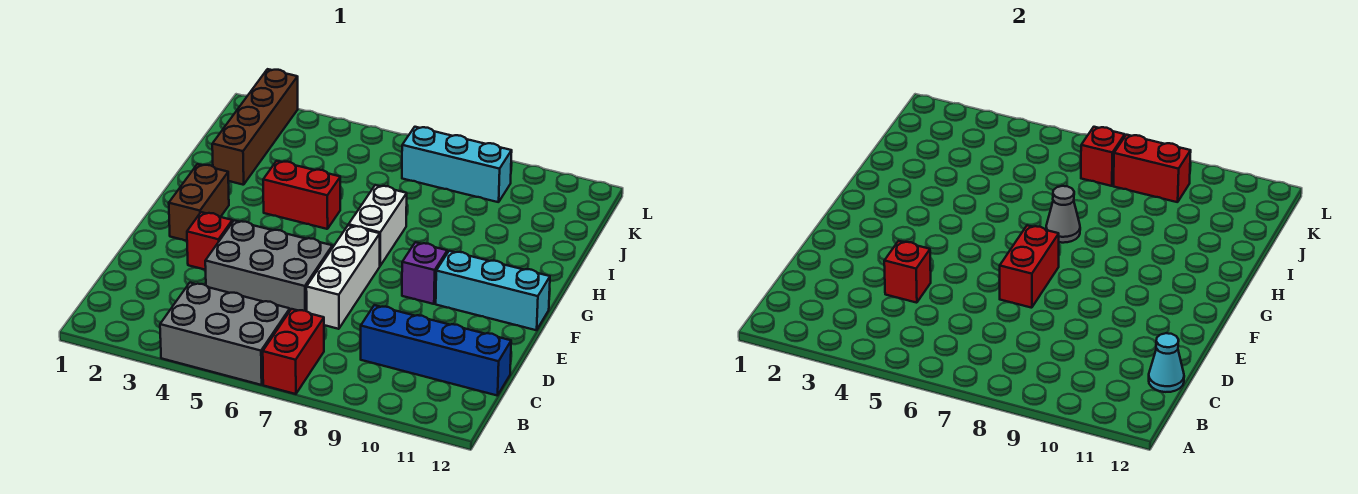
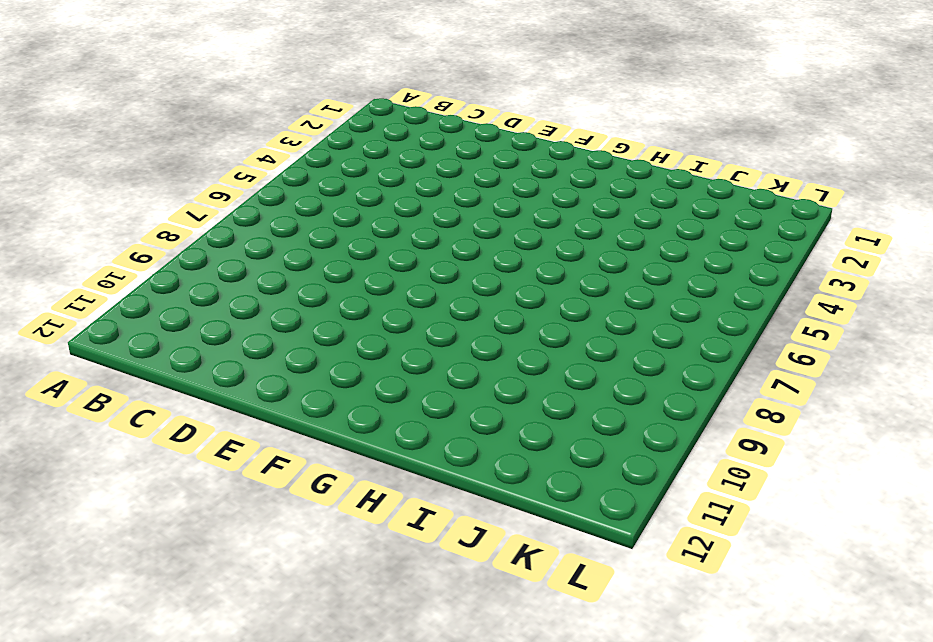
none -> grey 2x3 brick [160,283,290,385]
none -> red 1x2 brick [263,309,324,394]
none -> blue 1x4 brick [361,305,511,396]

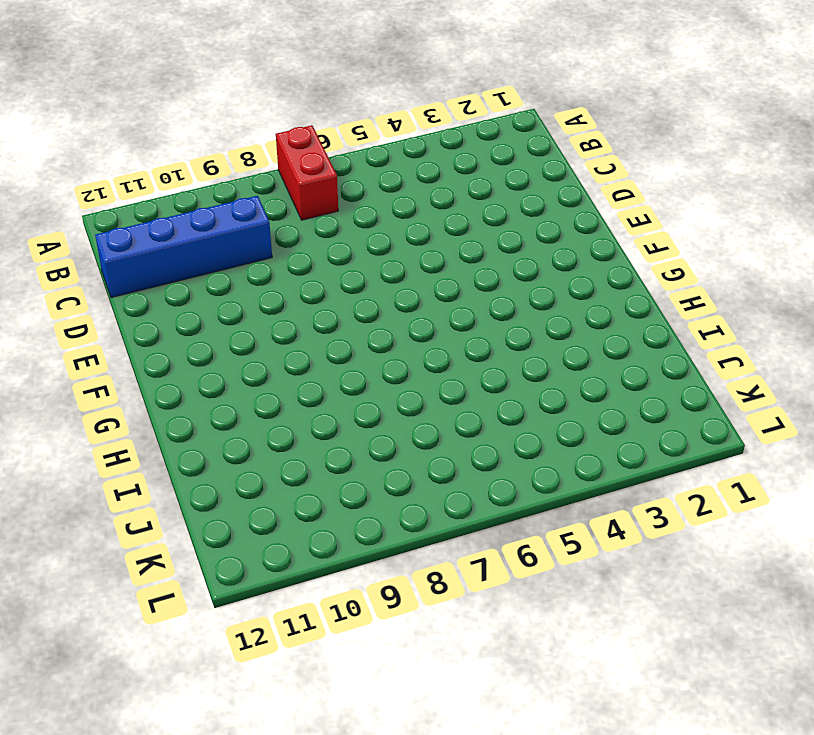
none -> grey 2x3 brick [160,283,290,385]
none -> grey 2x3 brick [205,221,332,311]
none -> white 1x3 brick [306,225,380,329]

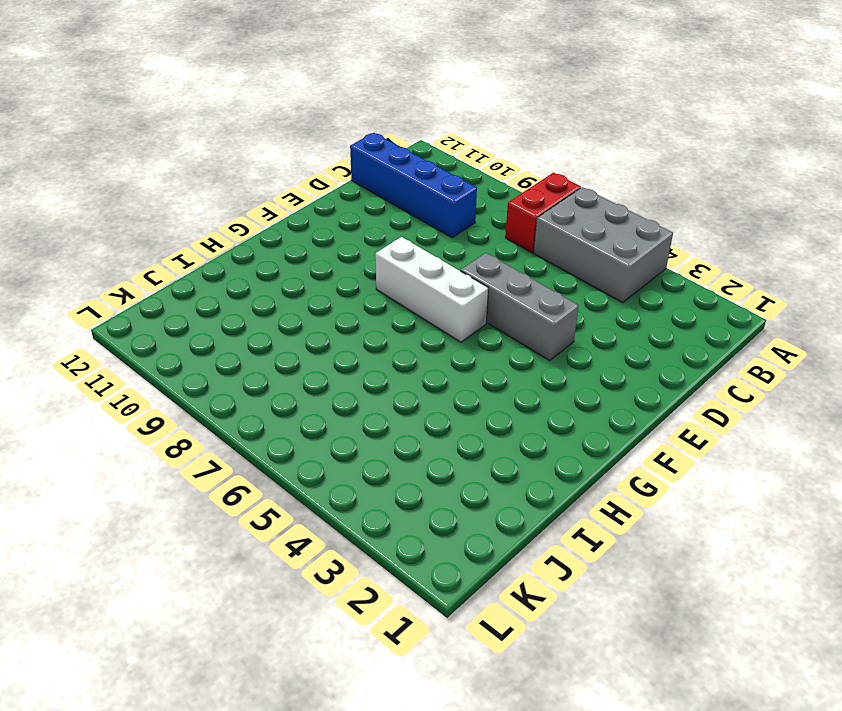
grey 1x3 brick [461,253,579,361] -> grey 2x3 brick [205,221,332,311]
white 1x3 brick [375,237,488,342] -> white 1x3 brick turned to [306,225,380,329]
none -> red 1x1 brick [187,212,232,270]
none -> brown 1x2 brick [169,164,229,241]
none -> purple 1x1 brick [402,242,447,304]

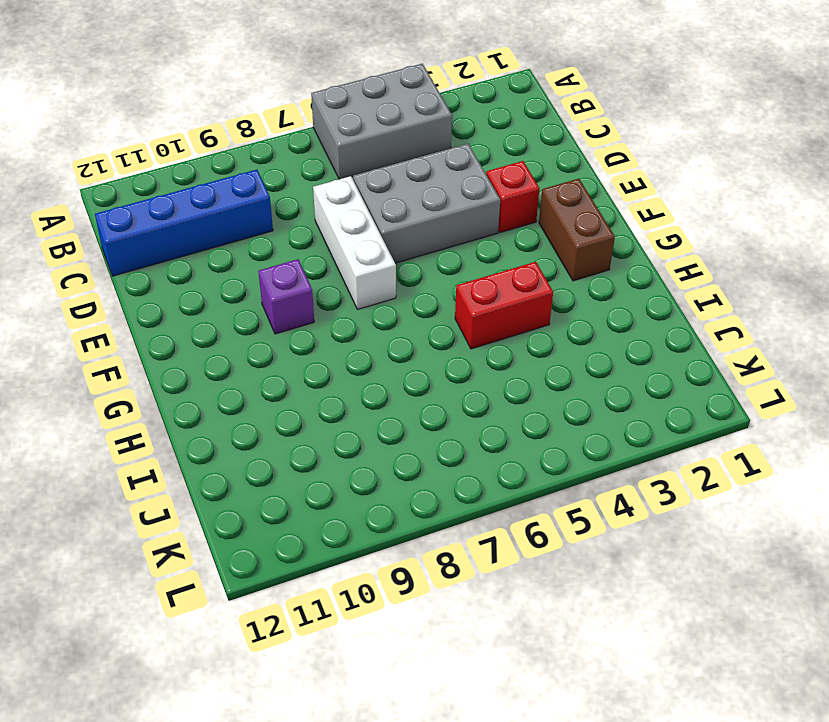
none -> red 1x2 brick [263,309,324,394]
none -> cyan 1x3 brick [436,251,550,330]
none -> white 1x2 brick [349,185,407,266]

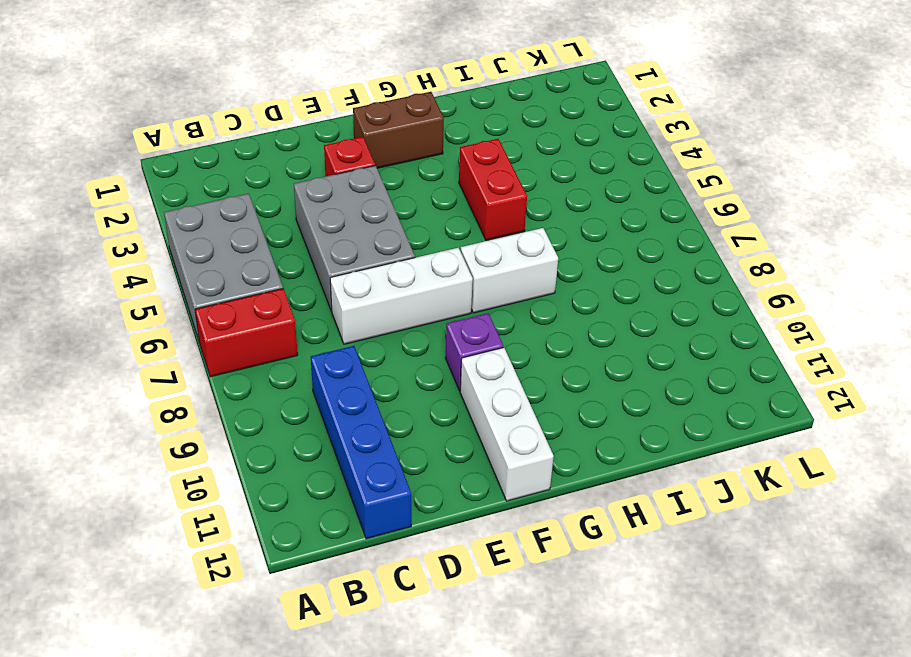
white 1x3 brick [460,348,554,501] -> cyan 1x3 brick [436,251,550,330]
none -> brown 1x4 brick [212,69,298,185]
none -> cyan 1x3 brick [402,127,512,202]
none -> cyan 1x1 cone [1149,333,1184,392]

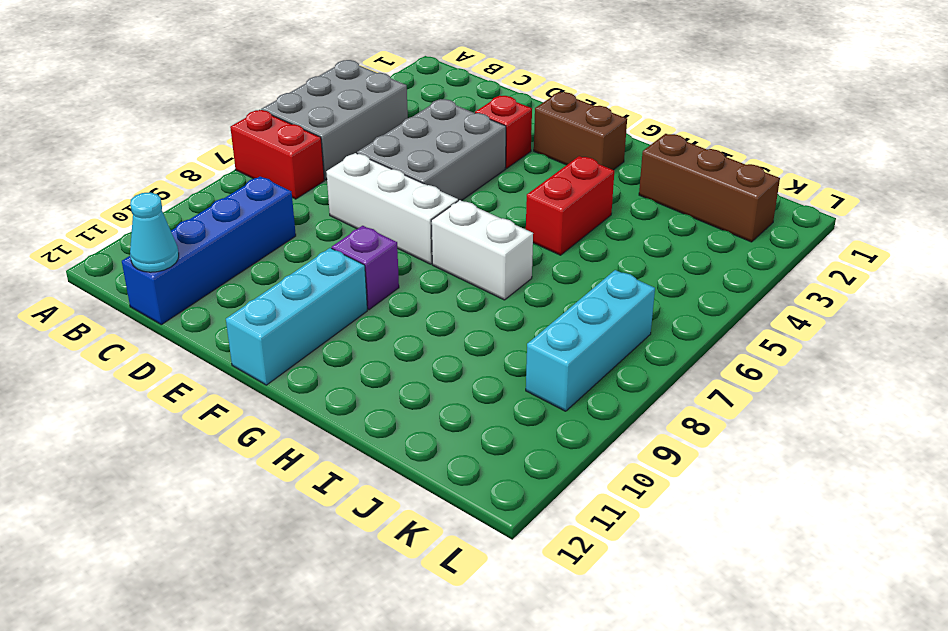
brown 1x3 brick [639,134,780,242] -> brown 1x4 brick [212,69,298,185]
none -> red 1x1 brick [884,241,931,303]
none -> red 1x2 brick [1000,225,1059,308]
none -> grey 1x1 cone [1046,186,1080,243]

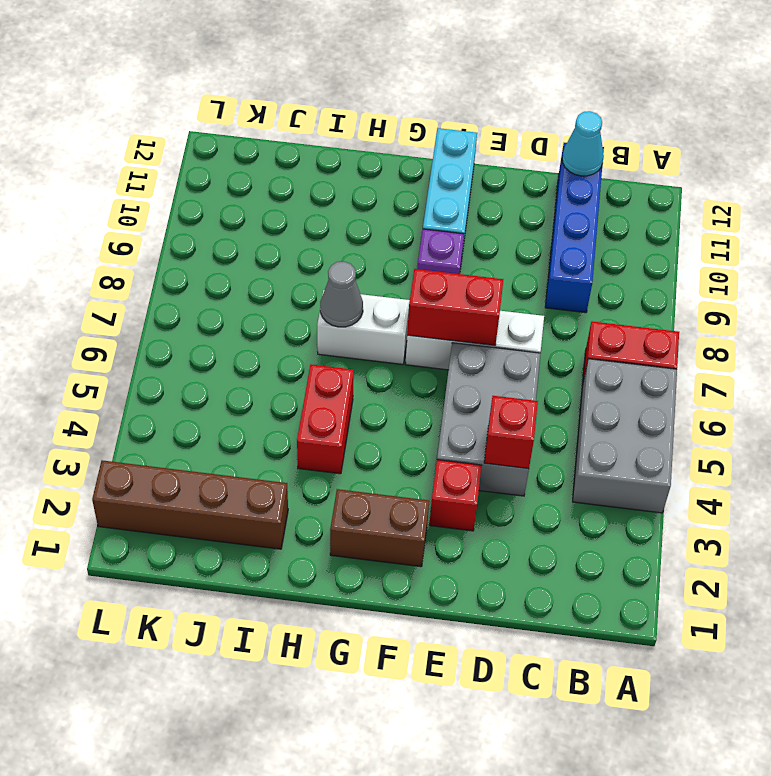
none -> cyan 1x3 brick [402,127,512,202]
none -> red 1x1 brick [1081,127,1125,186]
none -> red 1x2 brick [1114,135,1191,202]

